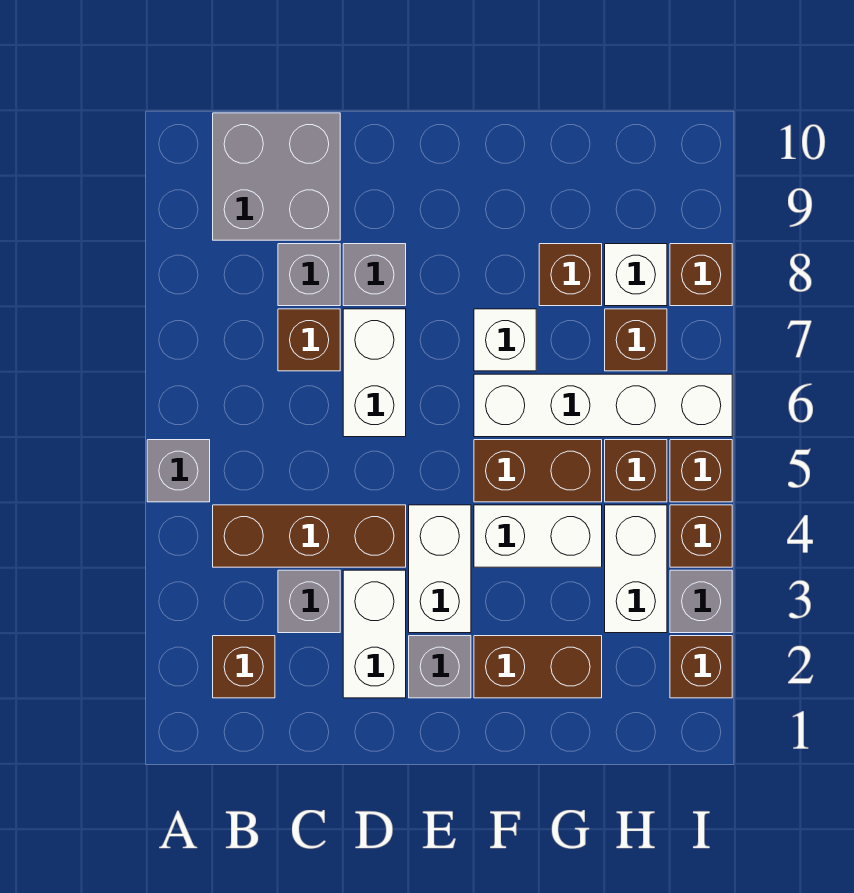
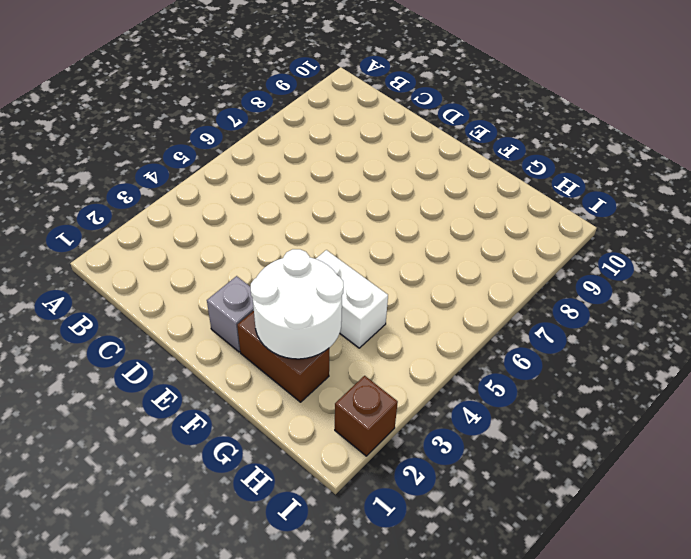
white 2x2 round brick [251,249,344,359] -> none
none -> grey 1x1 brick [147,440,210,502]
none -> brown 1x1 brick [213,636,275,698]
none -> brown 1x3 brick [213,505,406,567]

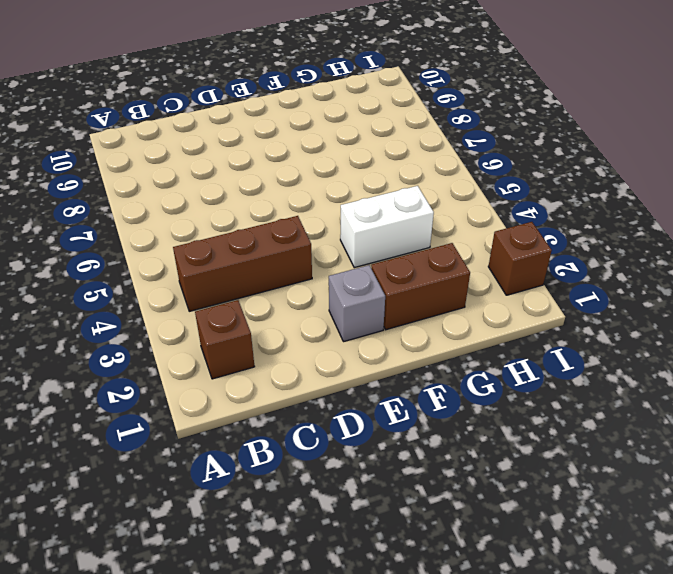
none -> grey 1x1 brick [147,440,210,502]
none -> grey 2x2 brick [213,113,340,240]
none -> grey 1x1 brick [278,570,340,633]

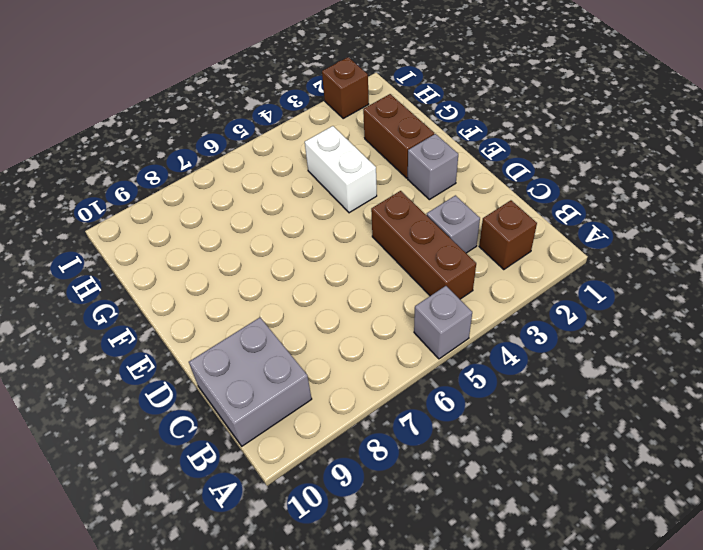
none -> brown 1x1 brick [278,309,340,371]
none -> grey 1x1 brick [278,244,340,306]
none -> white 1x2 brick [343,570,406,698]

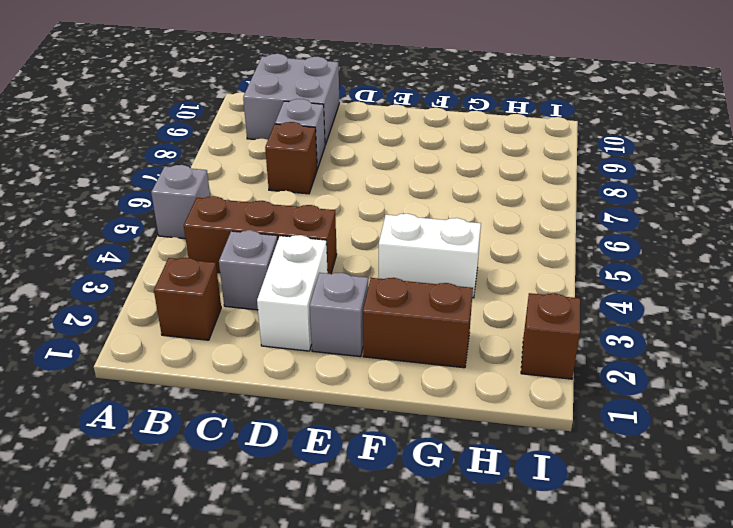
none -> white 1x2 brick [343,309,406,437]
none -> grey 1x1 brick [343,244,406,306]
none -> white 1x2 brick [409,505,471,633]

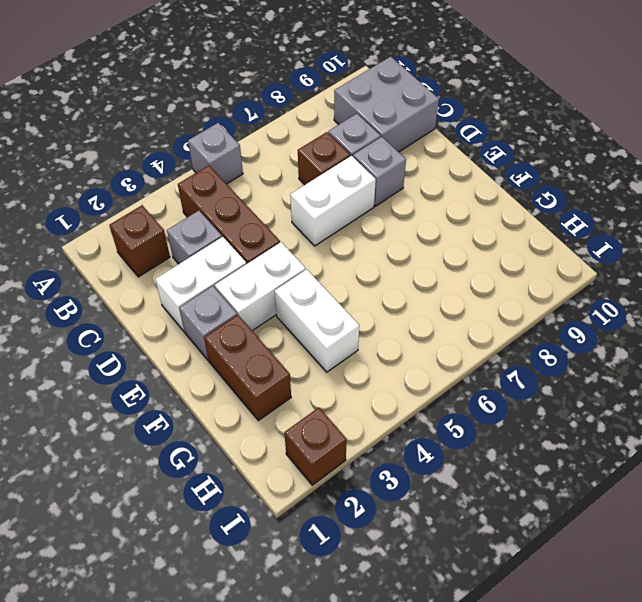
none -> brown 1x2 brick [474,440,602,502]
none -> white 1x4 brick [474,374,732,437]
none -> white 1x1 brick [474,309,536,371]

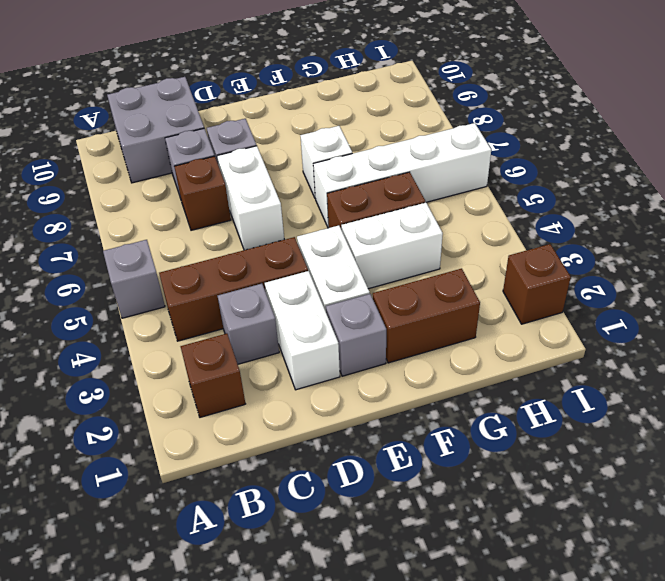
none -> brown 1x1 brick [539,244,602,306]
none -> white 1x2 brick [605,505,667,633]
none -> brown 1x1 brick [605,440,667,502]

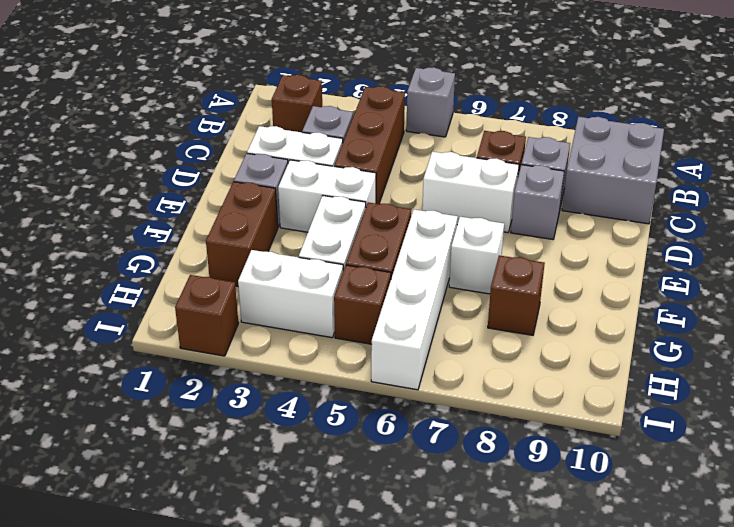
none -> brown 1x1 brick [605,309,667,371]
none -> white 1x1 brick [605,244,667,306]
none -> grey 1x1 brick [670,570,732,633]

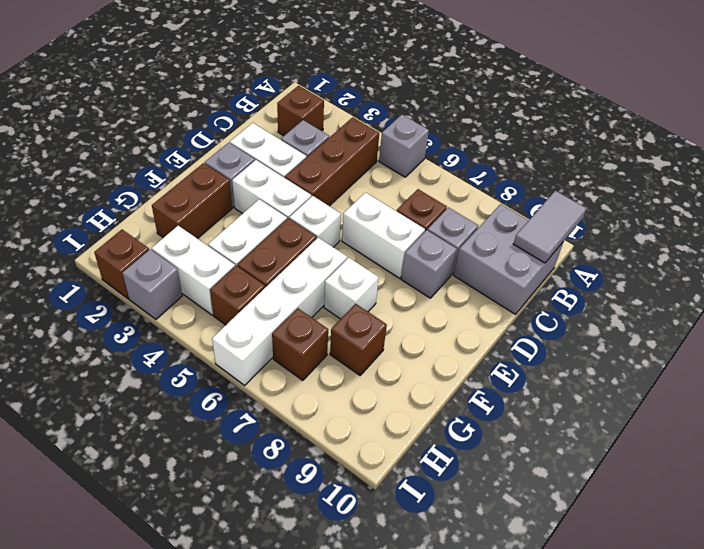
grey 1x2 tile [514,191,587,263] -> none
white 1x1 brick [289,196,341,247] -> white 1x1 brick moved to [605,244,667,306]
none -> brown 1x1 brick [670,505,732,567]
none -> brown 1x1 brick [670,440,732,502]
none -> brown 1x1 brick [670,244,732,306]

